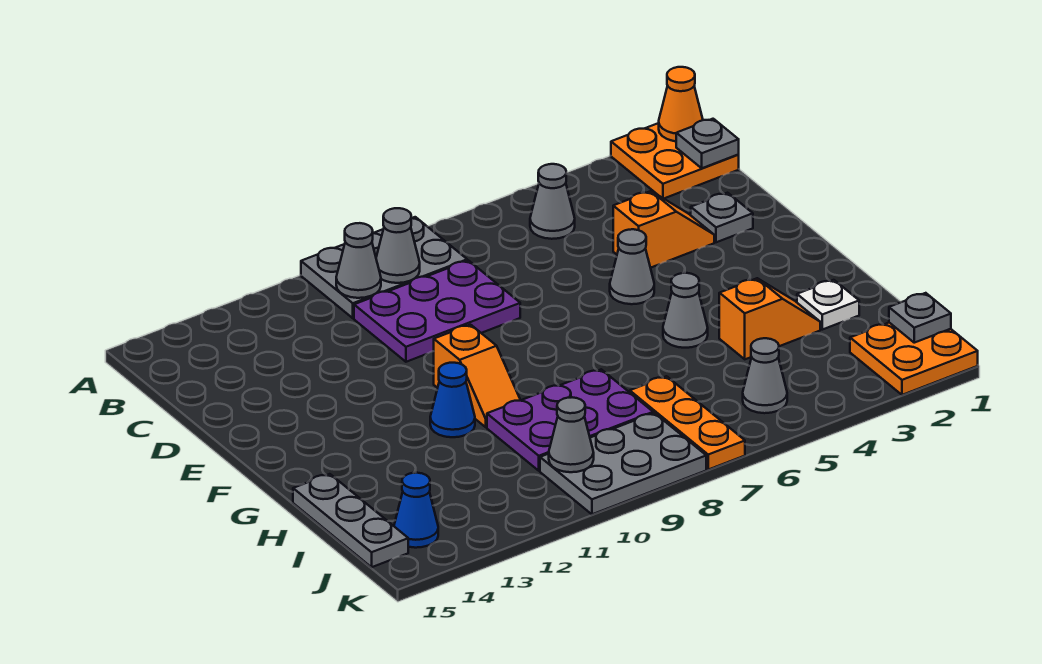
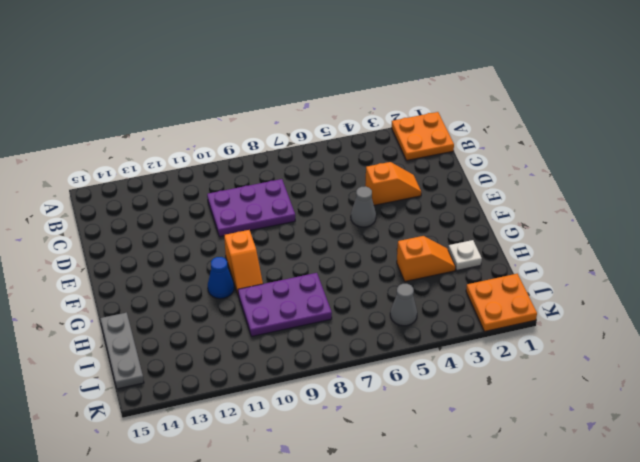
none -> grey 2x3 plate [301,217,467,318]
none -> grey 1x1 cone [530,164,575,239]
none -> grey 1x1 plate [691,193,753,242]

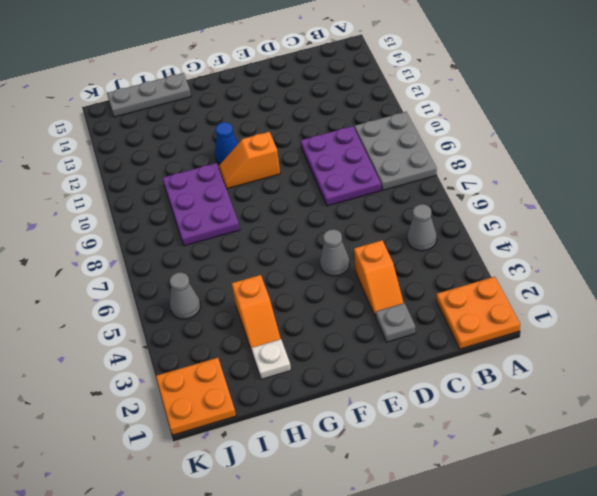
none -> grey 1x1 cone [663,273,708,348]
none -> orange 1x3 plate [630,376,745,470]
none -> grey 2x3 plate [540,413,706,514]

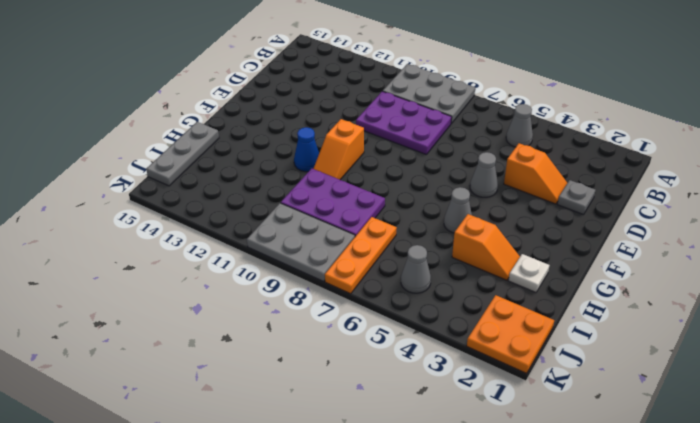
none -> orange 2x2 plate [611,123,739,199]
none -> blue 1x1 cone [394,473,438,548]
none -> orange 1x1 cone [659,67,703,141]

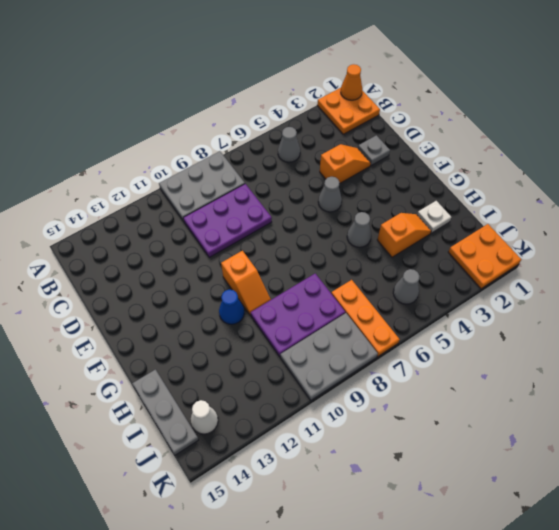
white 1x1 cone [191,400,218,434] -> blue 1x1 cone [394,473,438,548]
none -> grey 1x1 plate [676,119,739,168]
none -> grey 1x1 cone [376,208,420,283]
none -> grey 1x1 cone [336,223,381,298]

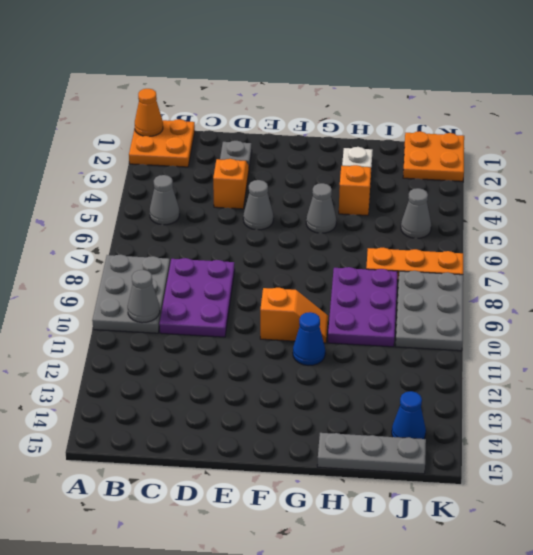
none -> grey 1x1 plate [676,119,739,168]
none -> grey 1x1 cone [376,208,420,283]
none -> grey 1x1 plate [889,293,951,343]

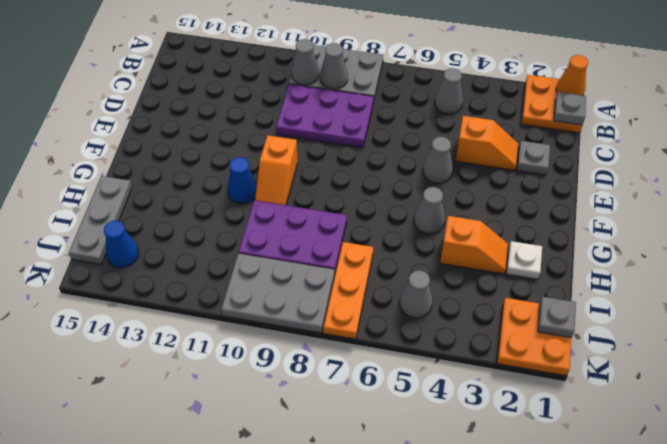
none -> grey 1x1 cone [549,397,594,472]

